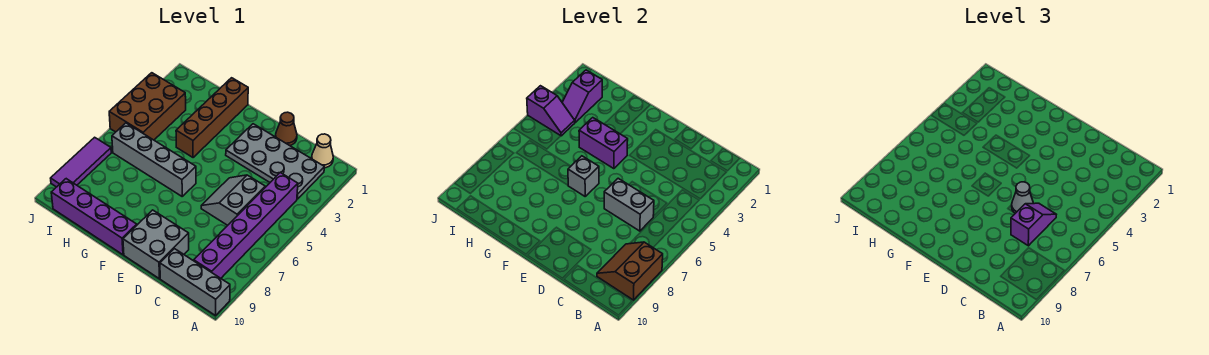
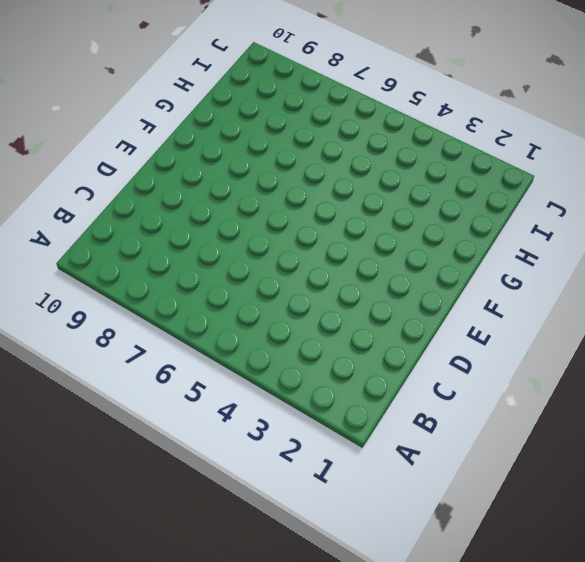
none -> grey 1x3 brick [160,249,230,316]
none -> tan 1x1 cone [312,134,333,168]
none -> grey 2x4 plate [226,124,324,199]

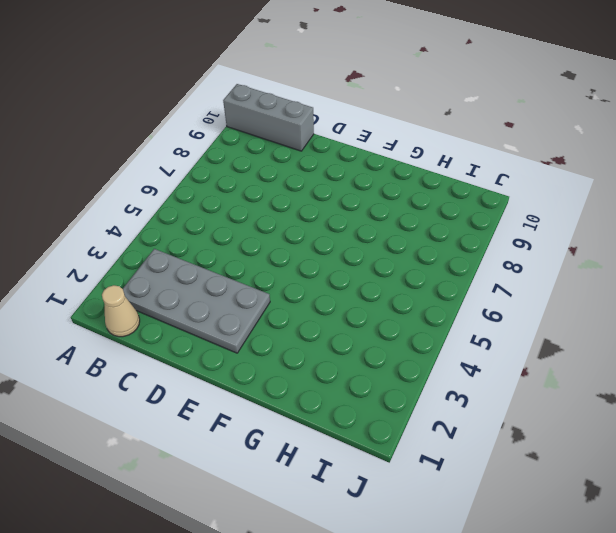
none -> purple 1x6 brick [194,172,298,278]
none -> grey 2x2 slope [201,175,265,225]
none -> brown 1x1 cone [276,112,297,146]

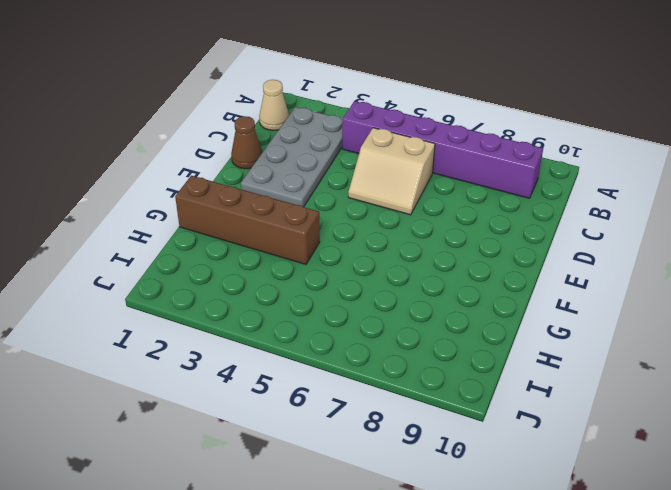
tan 2x2 slope [348,128,435,215] -> grey 2x2 slope [201,175,265,225]
none -> grey 1x3 brick [160,249,230,316]
none -> grey 2x2 brick [123,210,189,279]
none -> grey 1x4 brick [112,123,196,196]

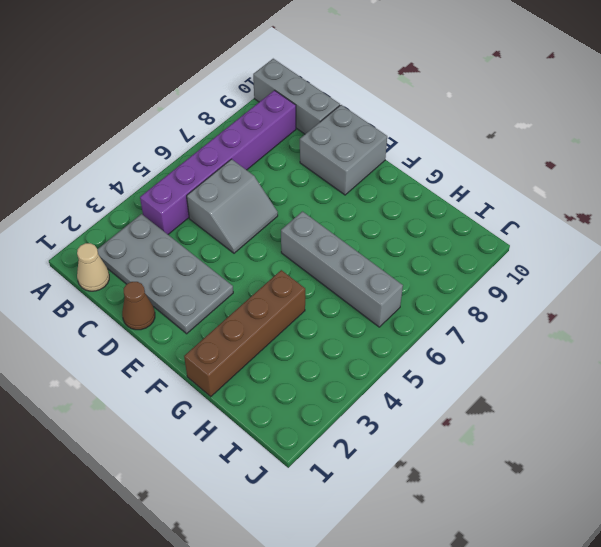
none -> purple 1x4 brick [51,179,137,255]
none -> brown 2x3 brick [109,73,186,140]
none -> purple 1x3 tile [51,137,111,187]

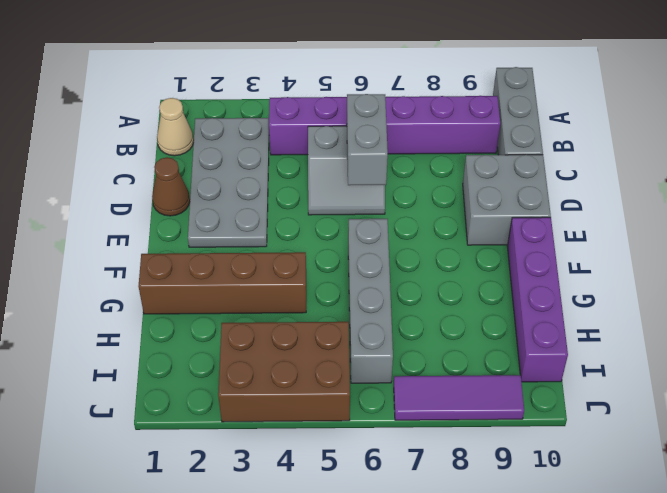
none -> brown 2x2 slope [597,242,663,300]
none -> purple 1x2 brick [579,118,628,169]
none -> grey 1x1 brick [568,156,599,196]

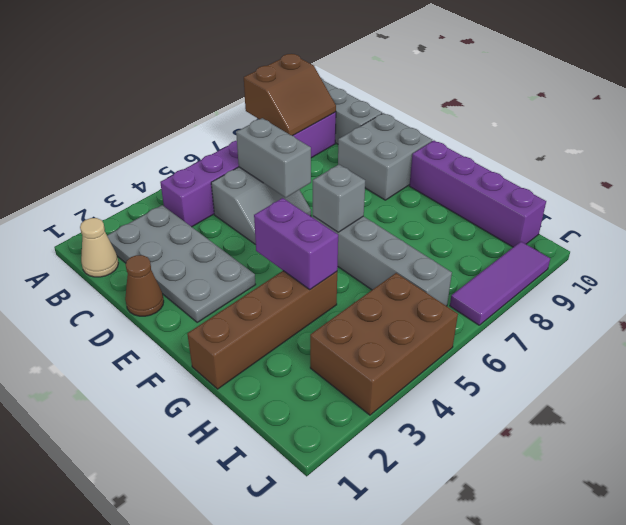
none -> purple 1x2 slope [562,70,602,122]
none -> purple 1x2 slope [527,86,575,136]
none -> purple 1x2 slope [1011,203,1056,246]

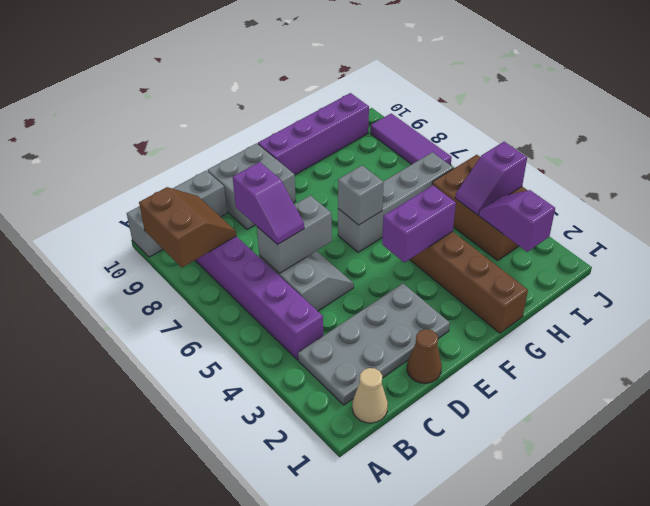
none -> grey 1x1 cone [1012,182,1033,213]

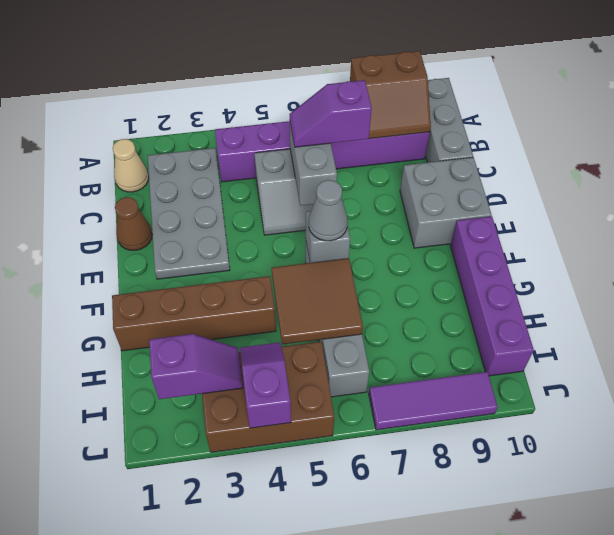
grey 1x1 cone [309,180,348,241] -> grey 1x1 cone moved to [1012,182,1033,213]
brown 2x2 tile [272,258,363,344] -> none
none -> purple 1x2 brick [579,118,628,169]

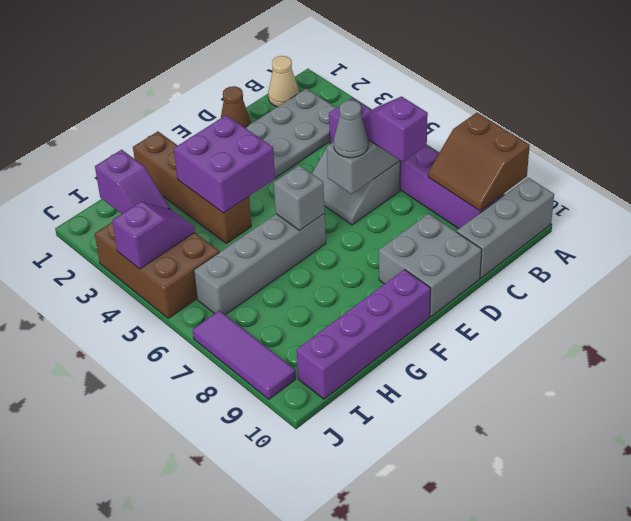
purple 2x2 brick [174,115,275,213] -> purple 1x2 brick [579,118,628,169]

